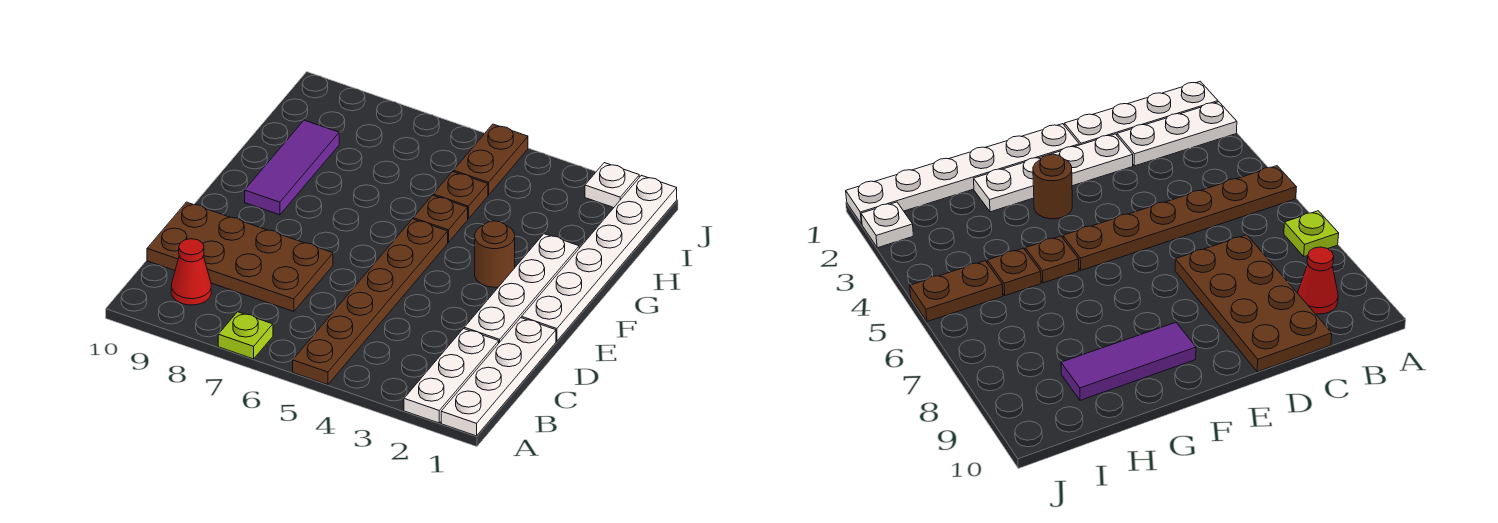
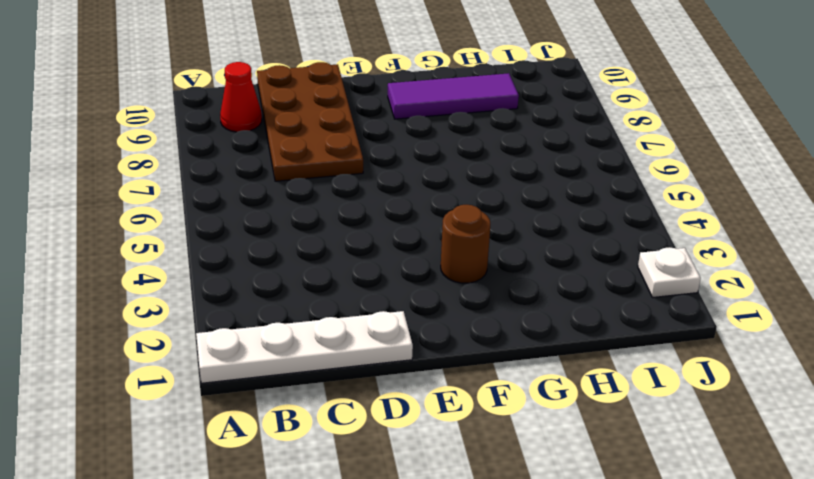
none -> white 1x3 plate [404,329,499,423]
none -> brown 1x6 plate [293,219,448,385]
none -> lime 1x1 plate [218,312,273,359]

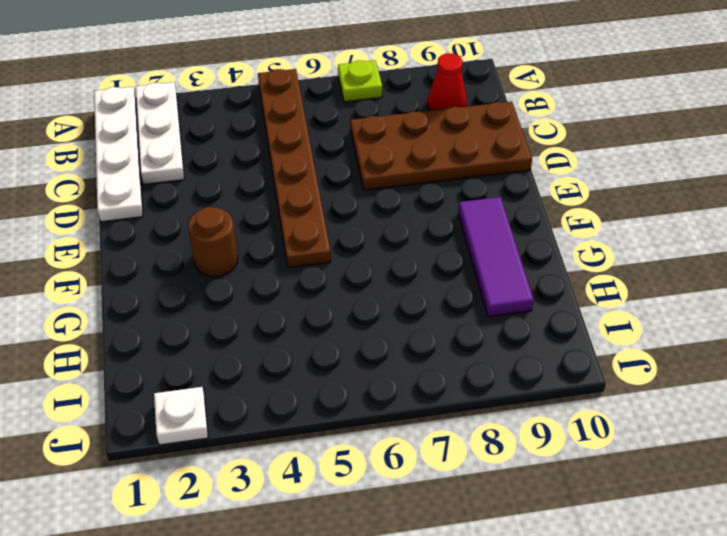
none -> white 1x4 plate [464,234,579,343]
none -> white 1x6 plate [522,175,677,341]
none -> brown 1x1 plate [413,195,468,242]

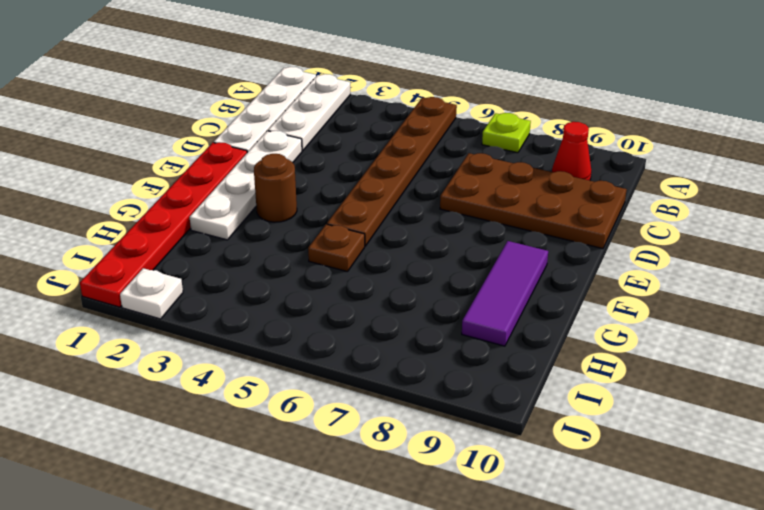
red 1x6 plate [80,143,247,307] -> white 1x6 plate [522,175,677,341]
none -> brown 1x1 plate [433,172,488,219]
none -> brown 1x2 plate [453,124,528,195]

